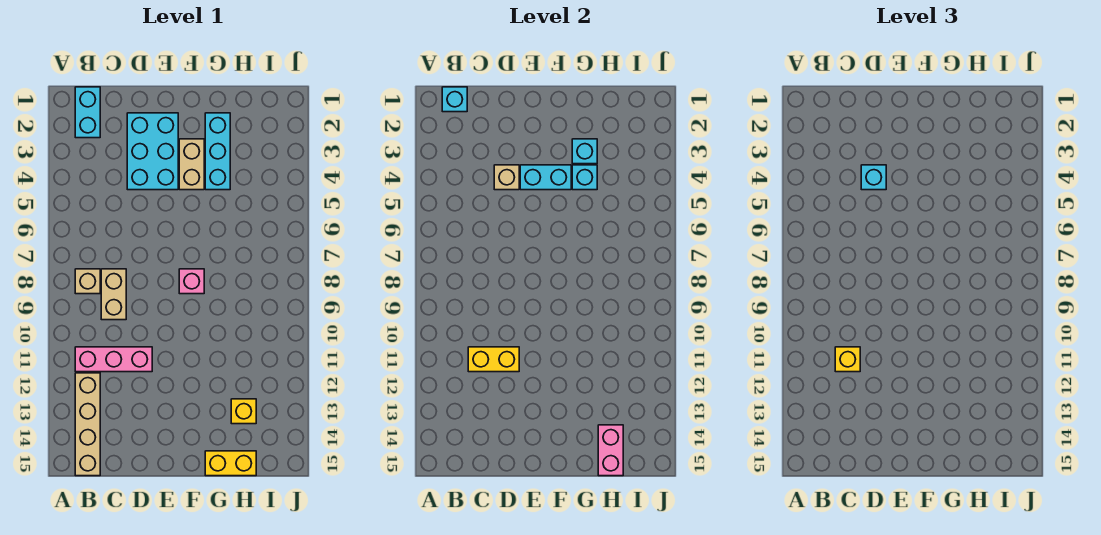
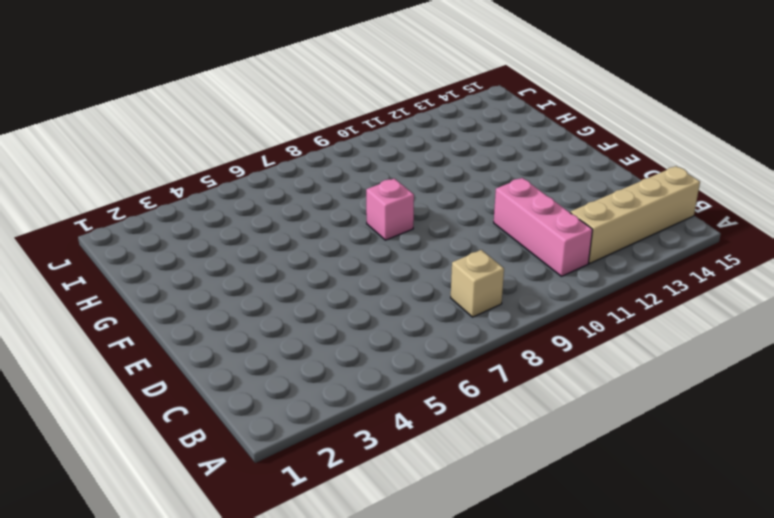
none -> cyan 1x2 brick [75,87,100,138]
none -> tan 1x2 brick [101,269,126,320]
none -> cyan 2x3 brick [127,113,178,190]

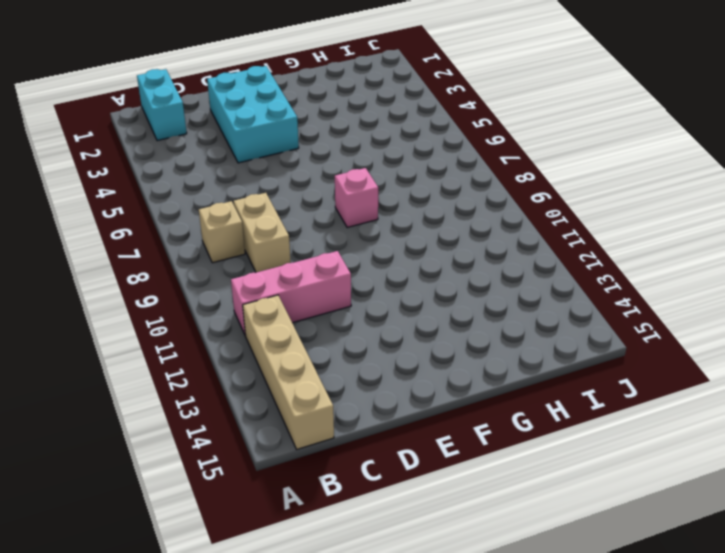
none -> tan 1x2 brick [179,139,204,190]
none -> cyan 1x3 brick [205,113,230,190]
none -> yellow 1x2 brick [205,451,256,476]

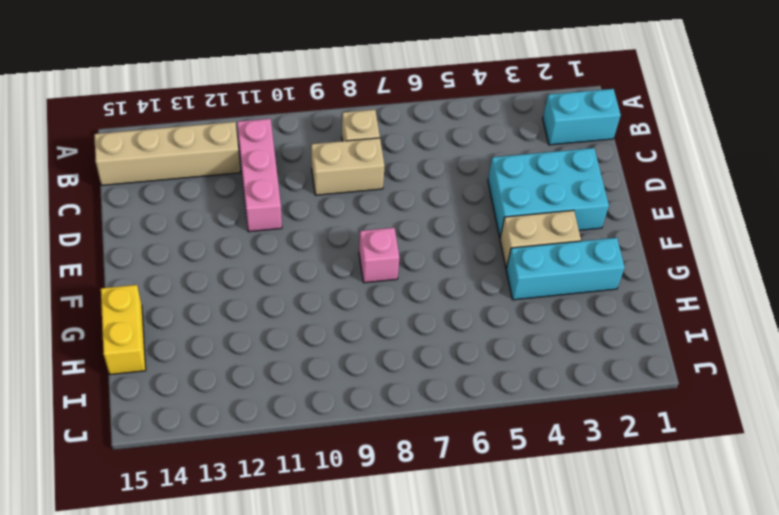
none -> yellow 1x1 brick [231,399,256,424]
none -> cyan 1x1 brick [442,87,467,112]
none -> yellow 1x2 brick [468,347,519,372]

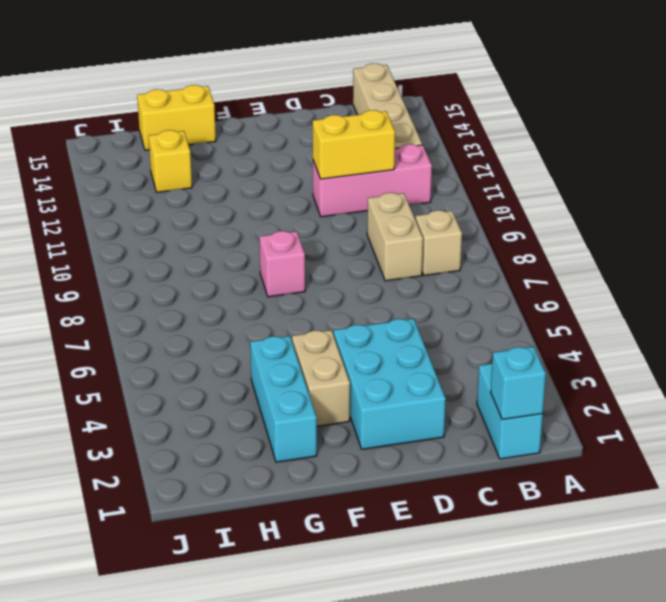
none -> tan 1x1 brick [494,165,519,190]
none -> cyan 1x2 brick [520,165,571,190]
none -> cyan 1x1 brick [572,139,597,164]

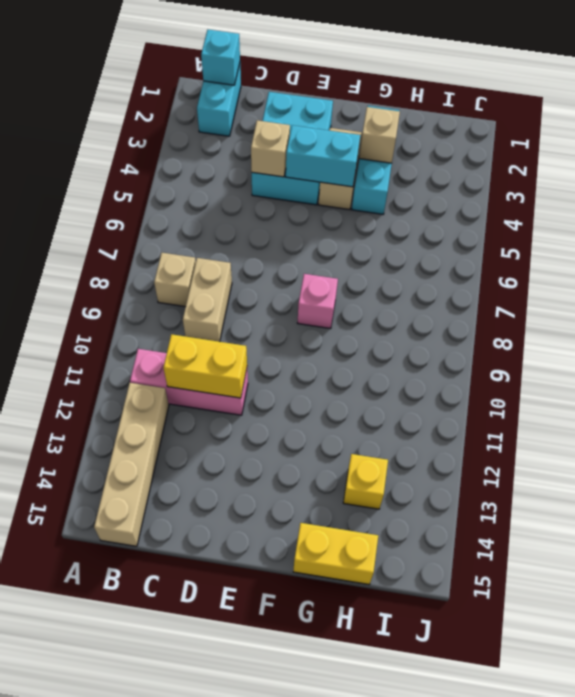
tan 1x1 brick [359,107,400,163] -> cyan 1x1 brick [572,139,597,164]
none -> cyan 1x1 brick [572,165,597,190]
none -> pink 1x2 brick [598,425,623,476]
none -> yellow 1x1 brick [835,347,860,372]

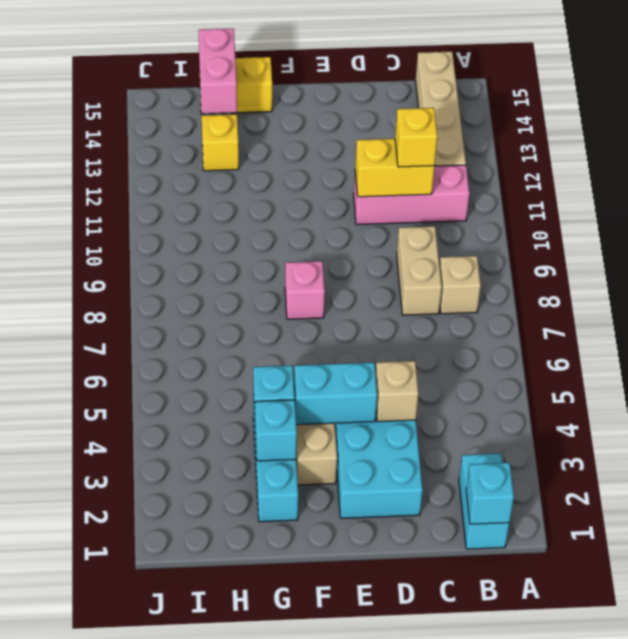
none -> cyan 1x1 brick [861,165,886,190]

